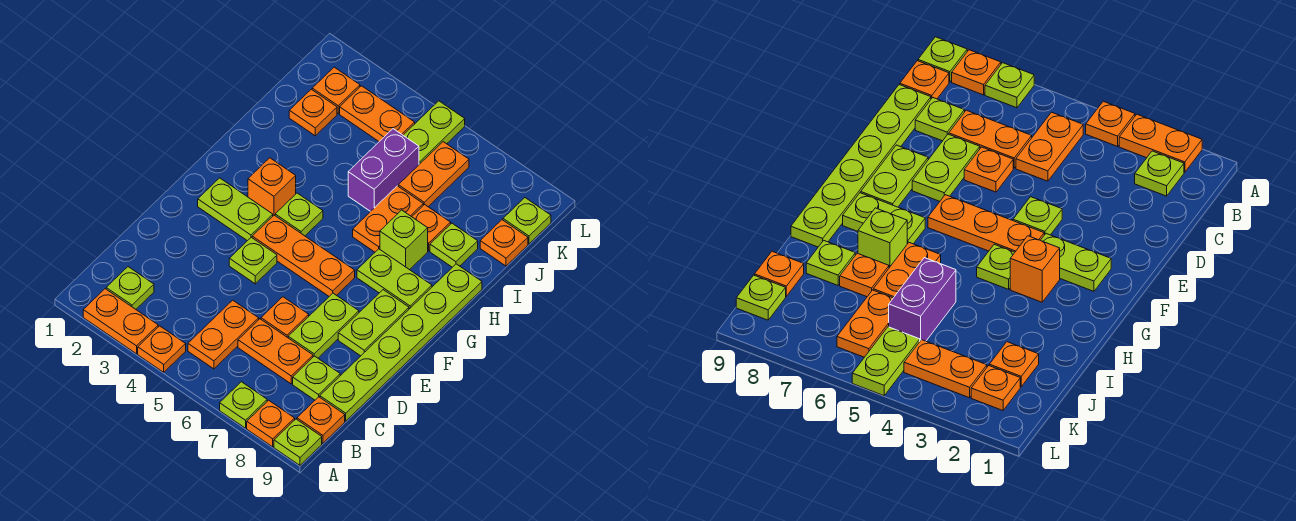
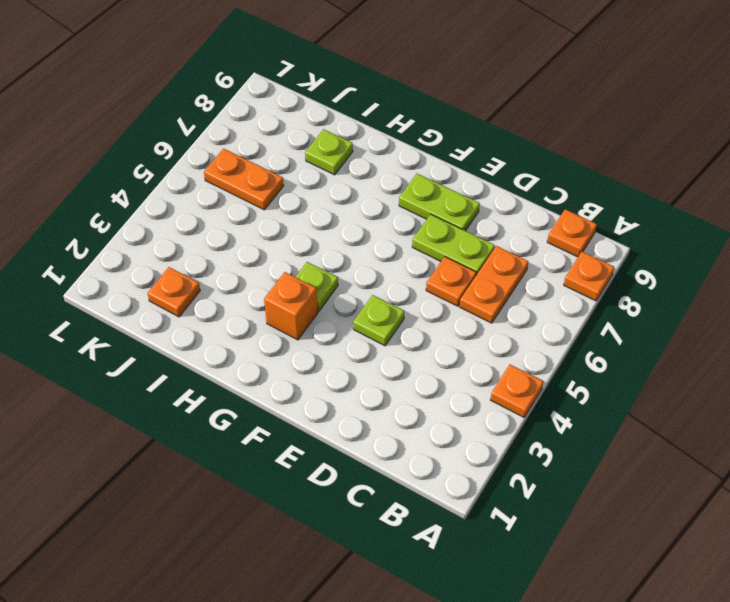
none -> orange 1x2 plate [83,289,158,354]
none -> lime 1x1 plate [220,382,267,428]
none -> lime 1x1 plate [274,419,322,465]
none -> lime 1x1 plate [106,267,154,309]

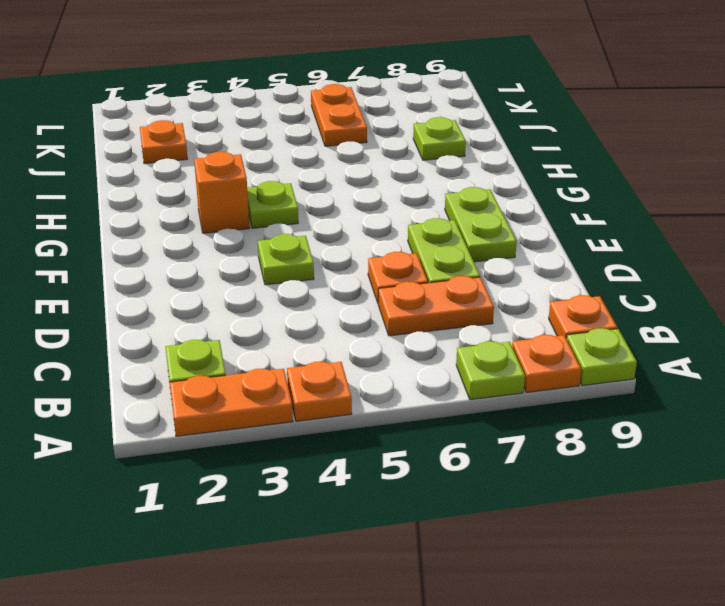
none -> orange 1x2 plate [188,300,259,369]
none -> lime 1x1 plate [293,356,340,400]
none -> lime 1x6 plate [320,264,482,421]
none -> lime 1x2 plate [198,178,273,241]

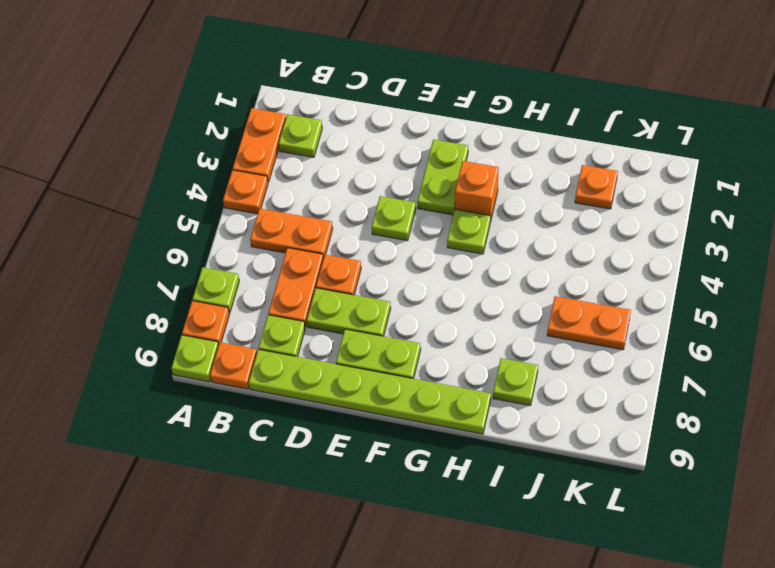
none -> orange 1x3 plate [252,215,355,296]
none -> lime 1x2 plate [357,249,432,309]
none -> orange 1x2 plate [353,186,423,252]
none -> lime 1x1 brick [380,210,428,270]

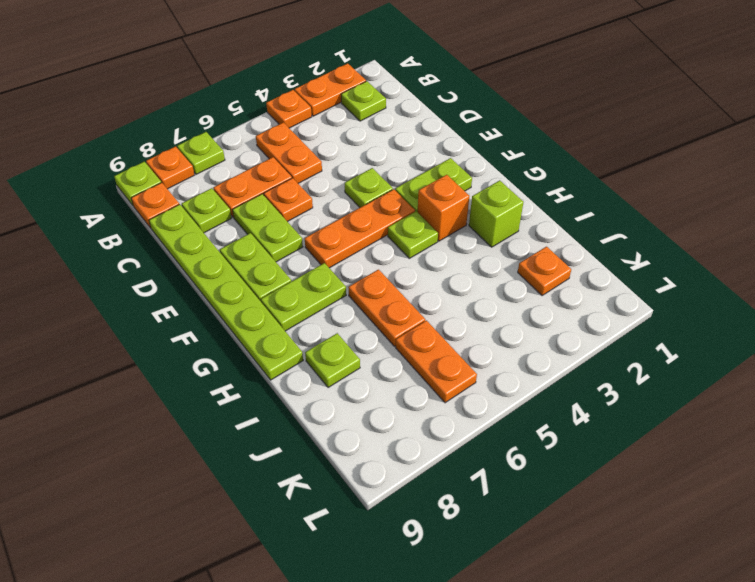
lime 1x1 brick [469,180,523,247] -> lime 1x1 brick moved to [380,210,428,270]
none -> purple 1x2 brick [348,129,419,211]
none -> orange 1x1 plate [412,204,451,251]
none -> orange 1x1 plate [480,220,528,266]
none -> orange 1x1 plate [312,67,360,113]

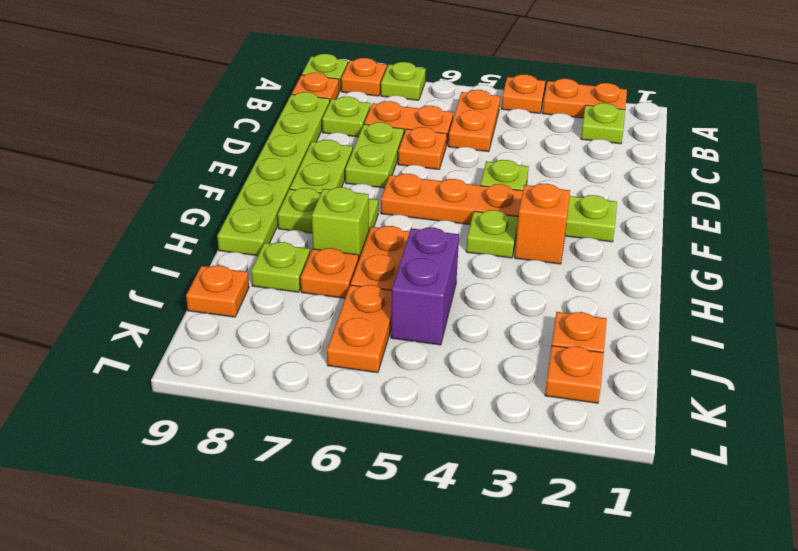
none -> orange 1x2 plate [340,86,415,141]
none -> lime 1x2 plate [403,101,465,164]
none -> lime 1x1 plate [503,198,551,244]

